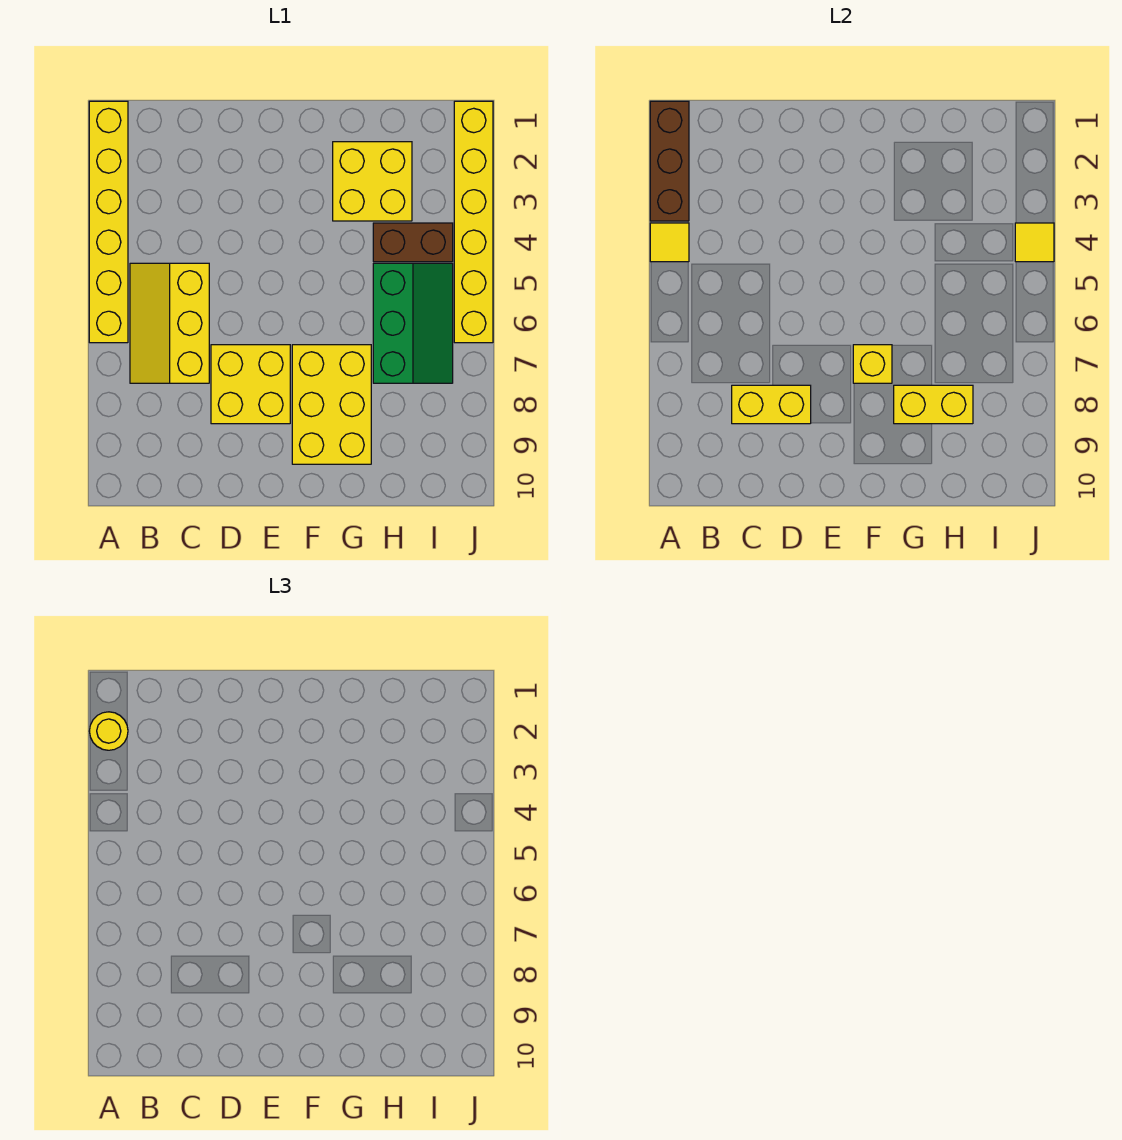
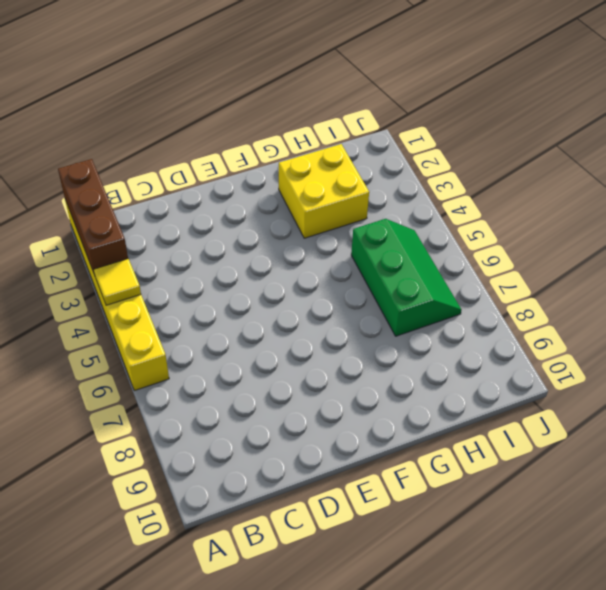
none -> yellow 2x3 slope [130,263,209,383]
none -> yellow 2x2 brick [211,345,290,424]
none -> yellow 2x3 brick [292,345,371,464]

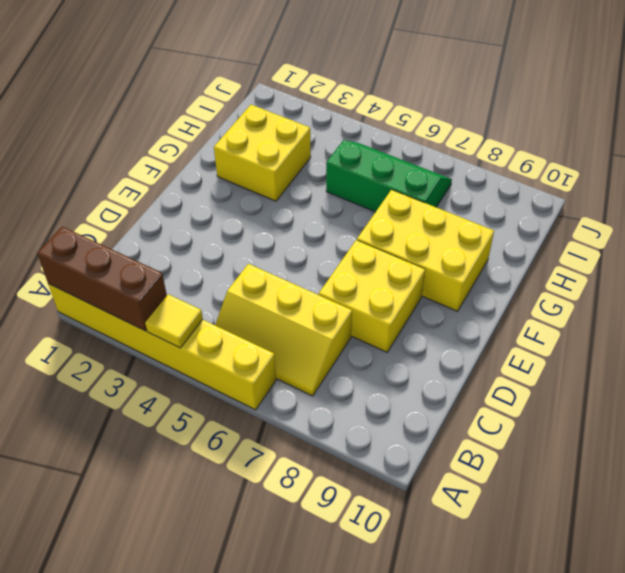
none -> brown 1x2 brick [373,223,453,262]
none -> yellow 1x6 brick [454,101,493,343]
none -> yellow 1x2 brick [732,385,811,424]

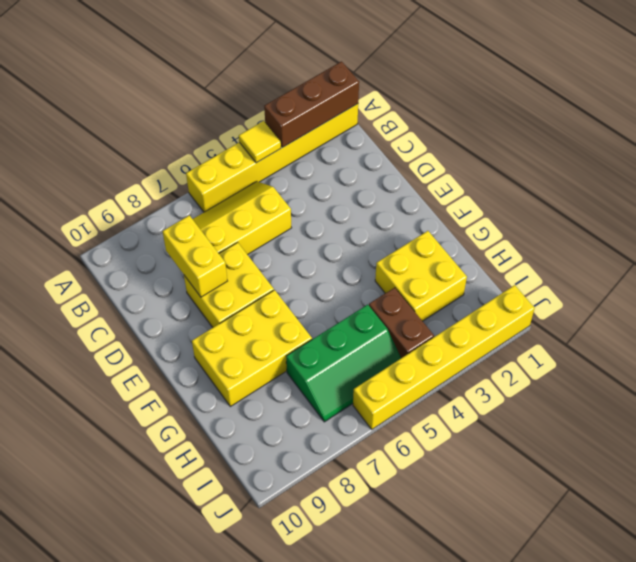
none -> yellow 1x1 brick [853,345,892,383]
none -> yellow 1x2 brick [894,385,973,424]
none -> yellow 1x1 tile [1015,223,1054,262]

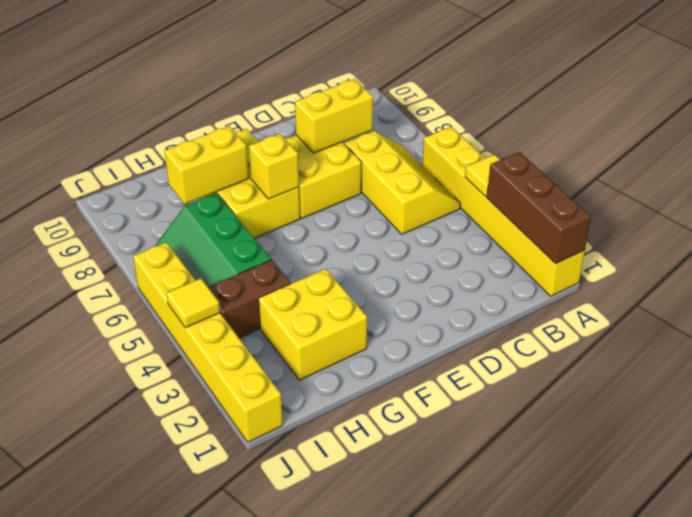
none -> yellow 1x1 round brick [89,712,128,750]

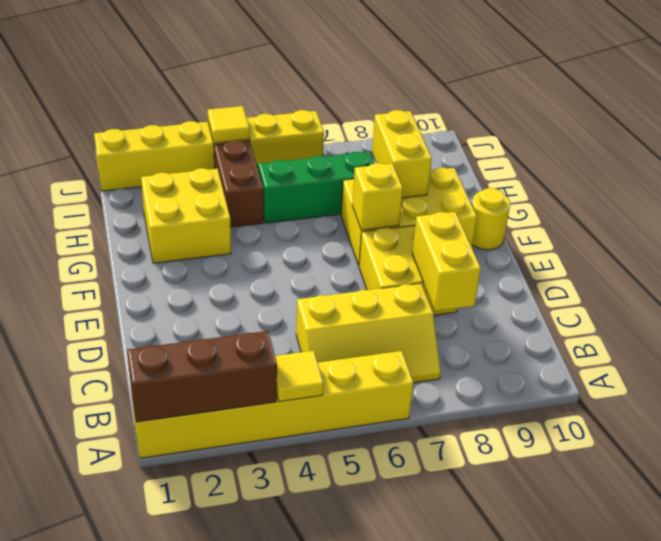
yellow 1x1 round brick [472,188,510,250] -> yellow 1x1 round brick moved to [89,712,128,750]

